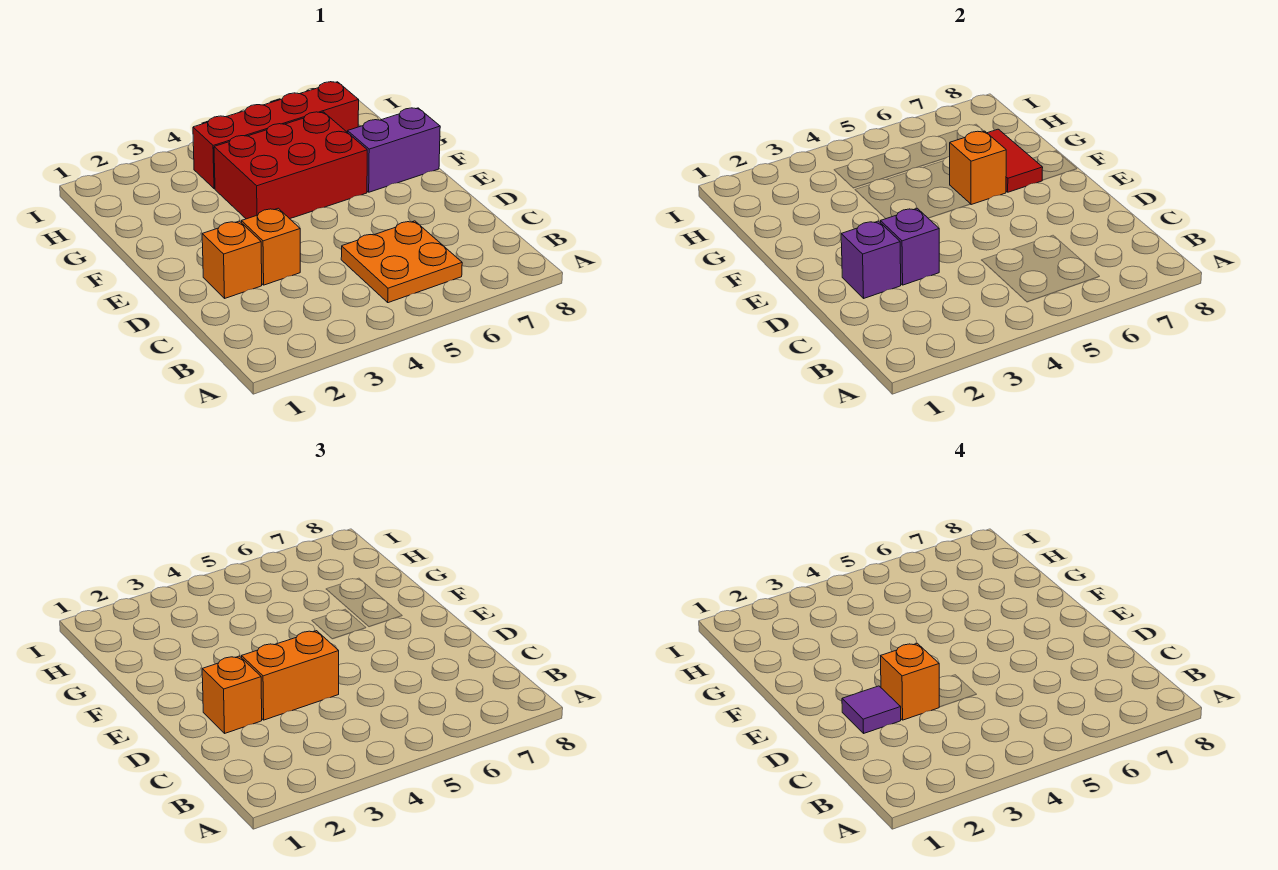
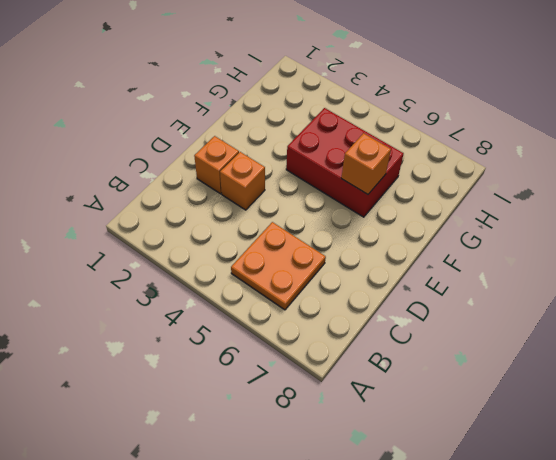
none -> purple 1x2 brick [348,108,440,192]
none -> red 1x4 brick [193,82,359,189]
none -> purple 1x1 brick [841,221,901,298]

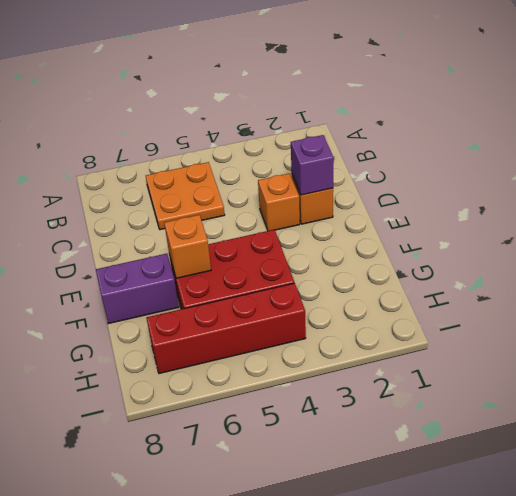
none -> purple 1x1 brick [881,208,939,285]
none -> red 1x2 tile [988,129,1043,192]
none -> orange 1x1 brick [202,656,262,733]

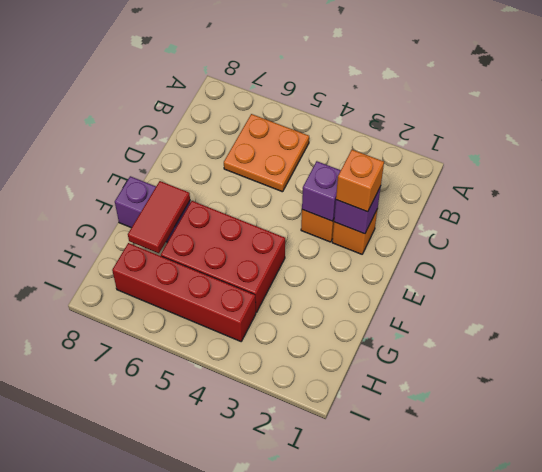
none -> orange 1x1 brick [950,131,1006,205]
none -> orange 1x2 brick [242,631,339,720]
none -> purple 1x1 tile [842,686,901,733]

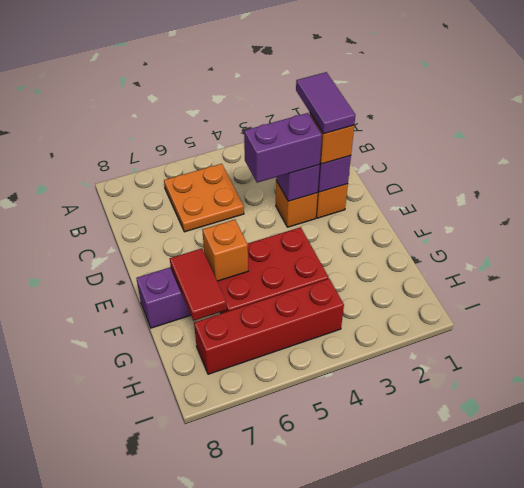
purple 1x2 tile [296,72,355,134] -> purple 1x1 tile [842,686,901,733]
purple 1x2 brick [244,113,322,183] -> orange 1x2 brick [242,631,339,720]
none -> orange 1x1 brick [881,643,939,720]

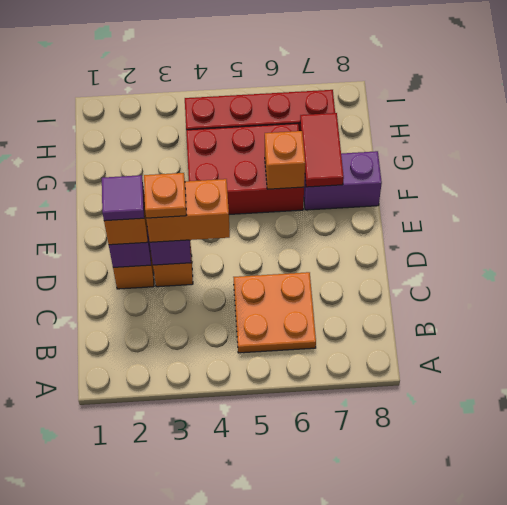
orange 1x1 plate [144,173,186,218] -> orange 1x1 brick [881,643,939,720]

